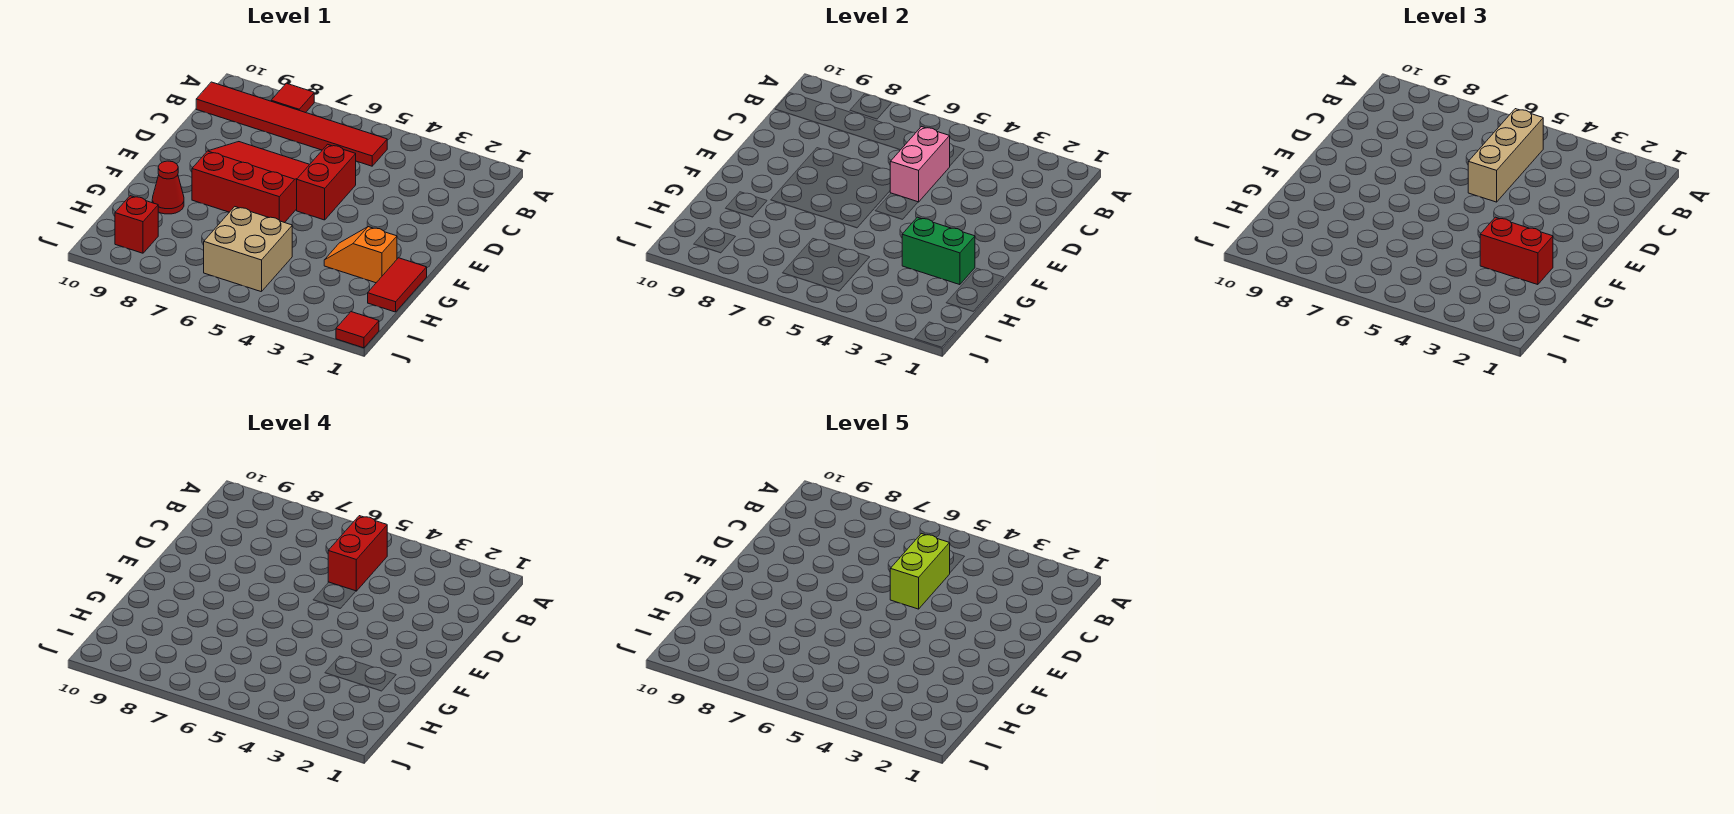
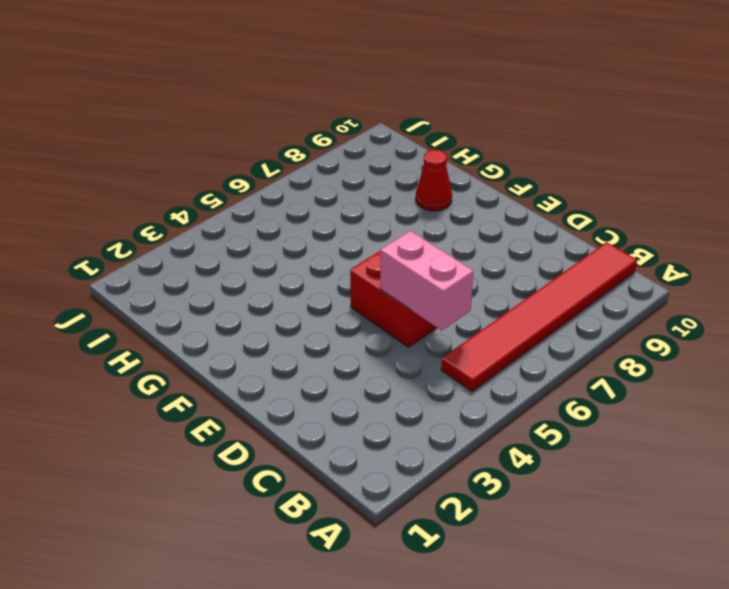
none -> red 1x1 tile [271,83,314,113]
none -> red 3x3 slope [192,142,310,223]
none -> red 1x2 tile [368,258,427,312]

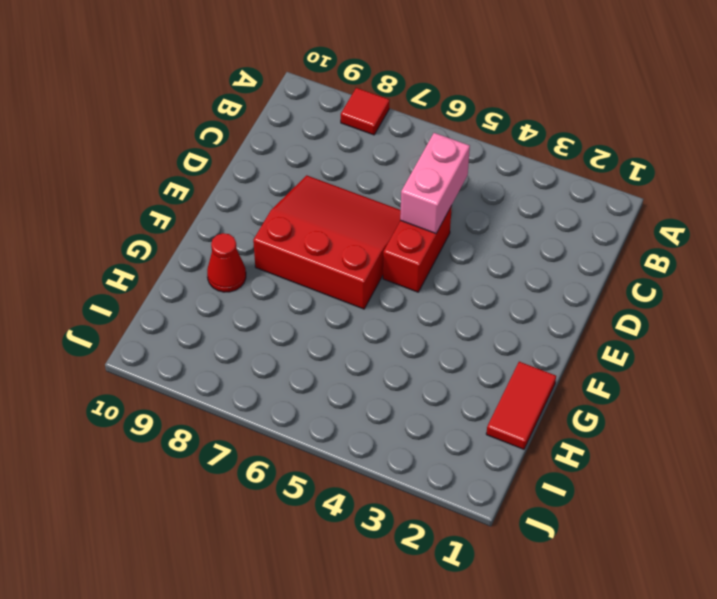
none -> red 1x6 tile [196,82,387,166]
none -> orange 1x2 slope [324,227,397,283]
none -> tan 2x2 brick [204,207,292,292]

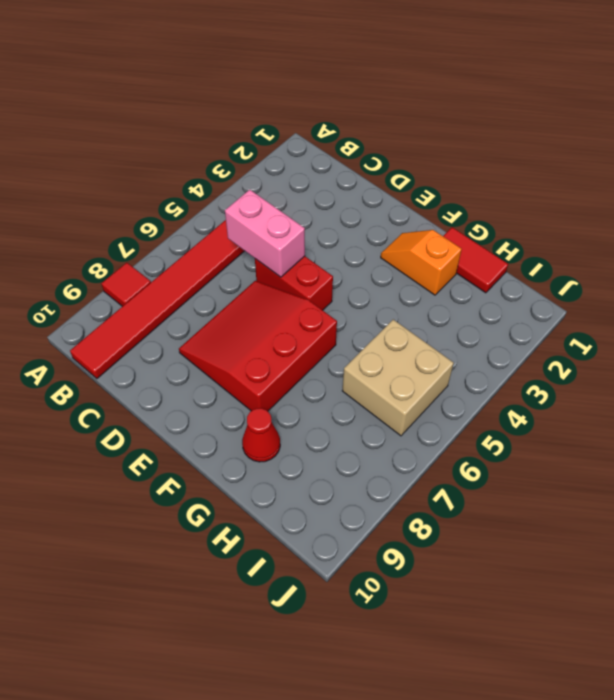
orange 1x2 slope [381,230,462,295] -> orange 1x2 slope turned to [324,227,397,283]
none -> red 1x1 brick [115,196,158,253]
none -> red 1x1 tile [336,312,379,348]
none -> green 1x2 brick [902,217,975,285]

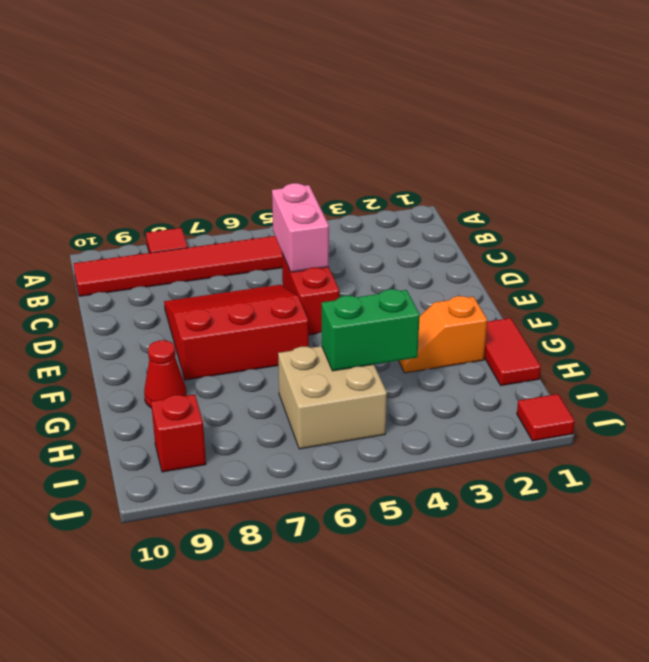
green 1x2 brick [322,289,420,371] -> green 1x2 brick moved to [902,217,975,285]
none -> tan 1x3 brick [1468,109,1543,202]
none -> red 1x2 brick [1480,217,1553,285]
none -> red 1x2 brick [328,516,387,591]

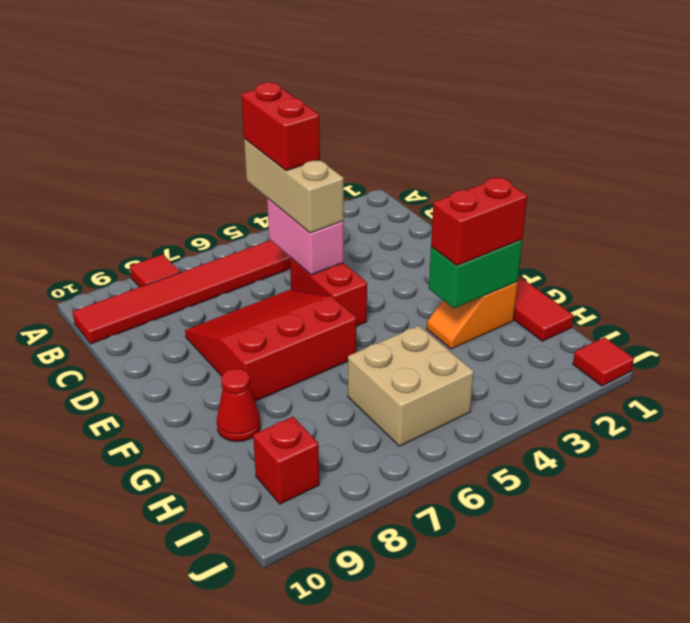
none -> lime 1x2 brick [890,534,950,609]

